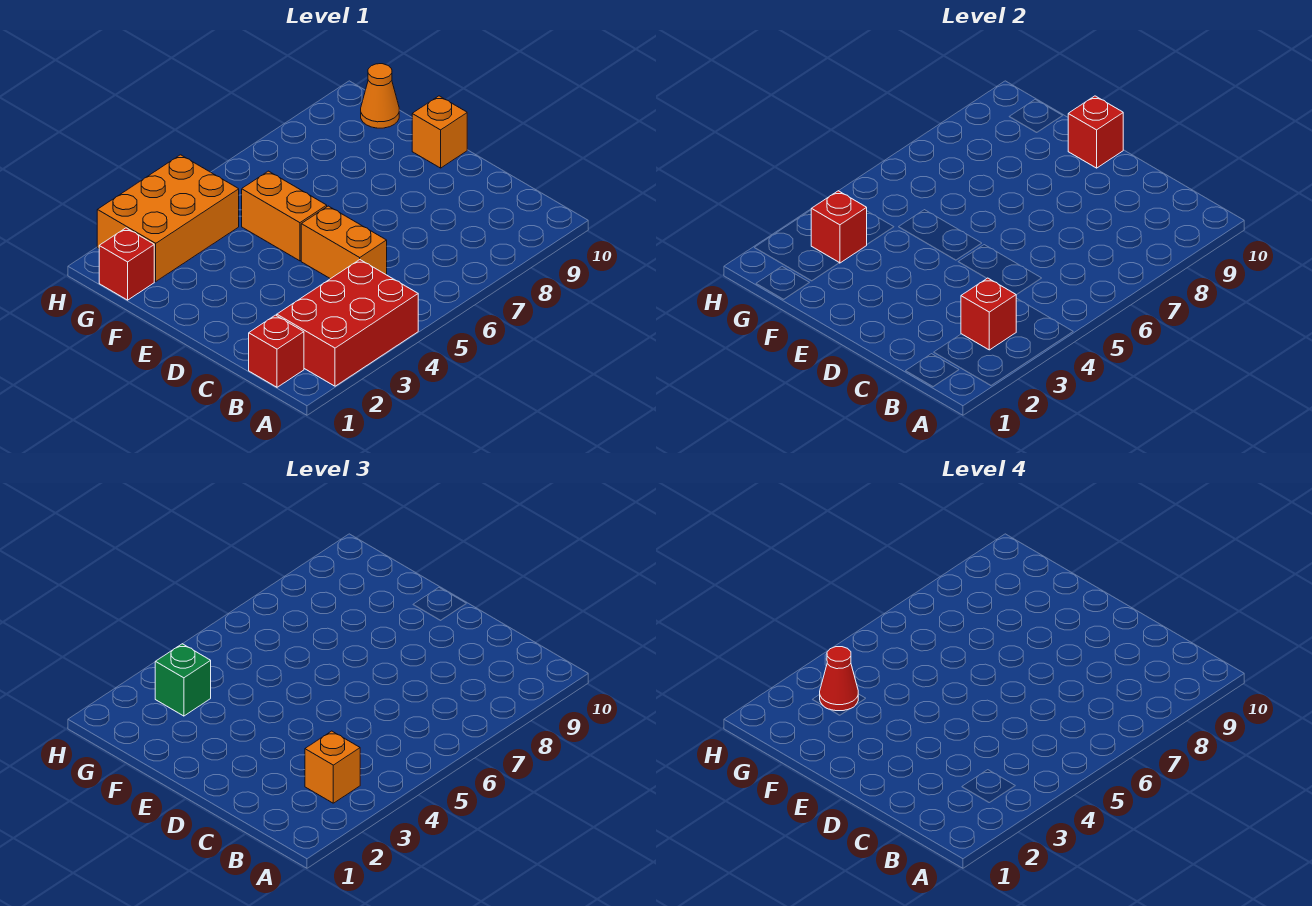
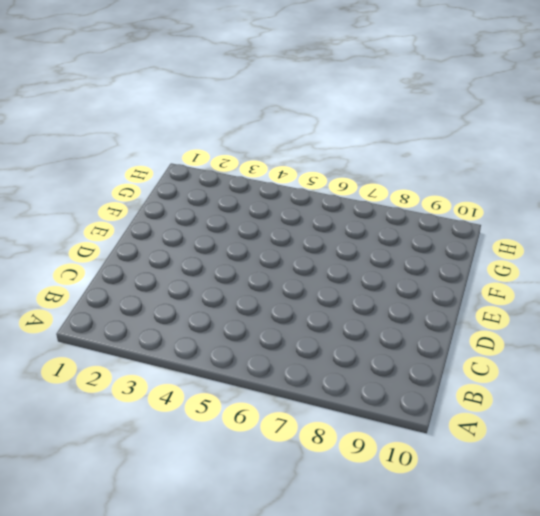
none -> red 2x3 brick [277,260,418,386]
none -> red 1x1 brick [249,315,304,387]
none -> orange 1x2 brick [301,206,387,279]

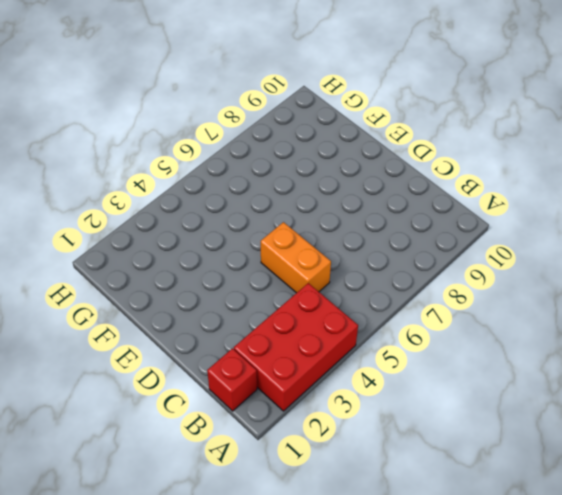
none -> orange 1x2 brick [242,171,327,261]
none -> orange 1x1 brick [412,96,467,168]
none -> red 1x1 brick [99,228,154,300]

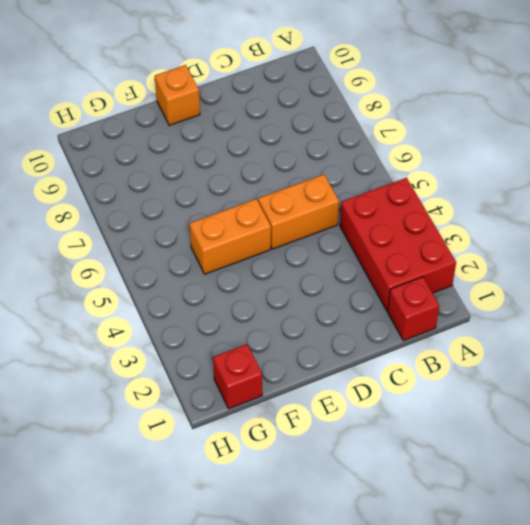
none -> orange 2x3 brick [97,155,239,281]
none -> orange 1x1 cone [361,64,399,128]
none -> red 1x1 brick [961,278,1016,350]

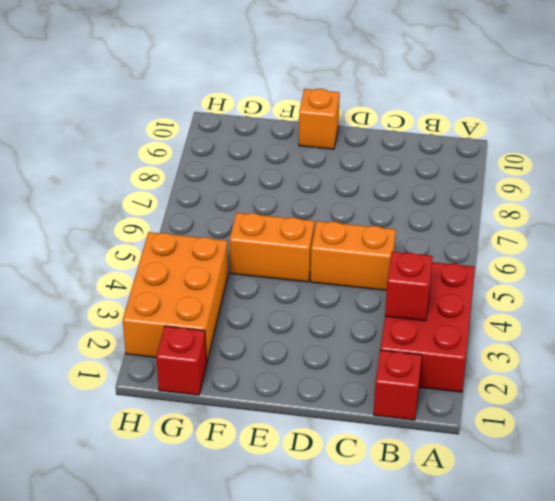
none -> orange 1x1 cone [361,64,399,128]
none -> red 1x1 brick [1068,96,1123,168]
none -> red 1x1 brick [811,191,867,263]

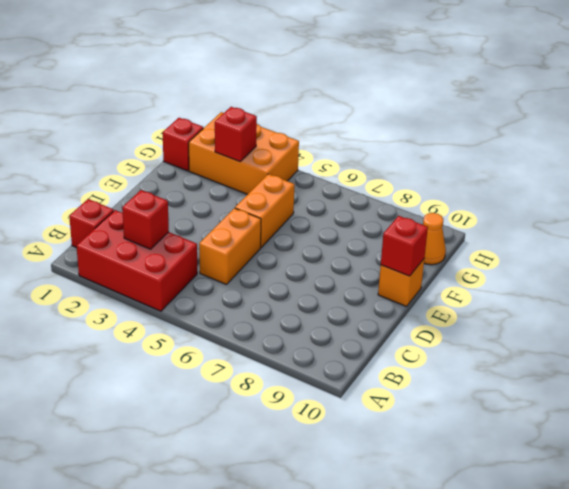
none -> orange 1x1 brick [305,731,360,803]
none -> green 1x1 brick [155,644,211,716]
none -> red 1x1 cone [820,647,858,711]

